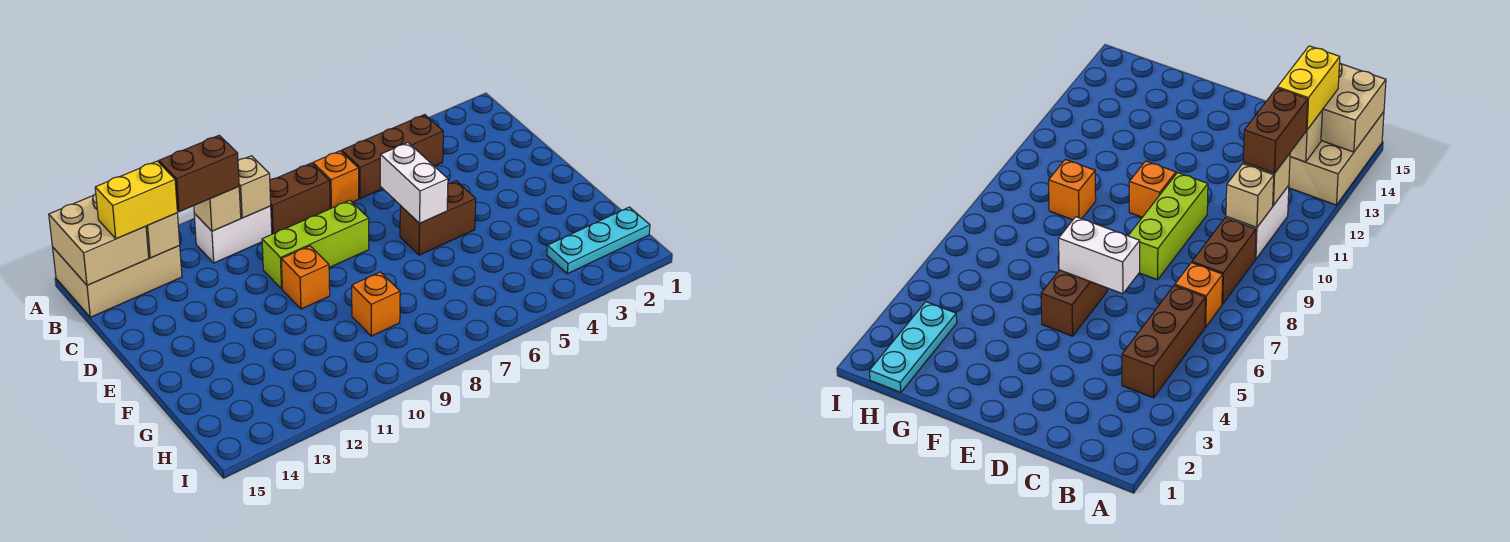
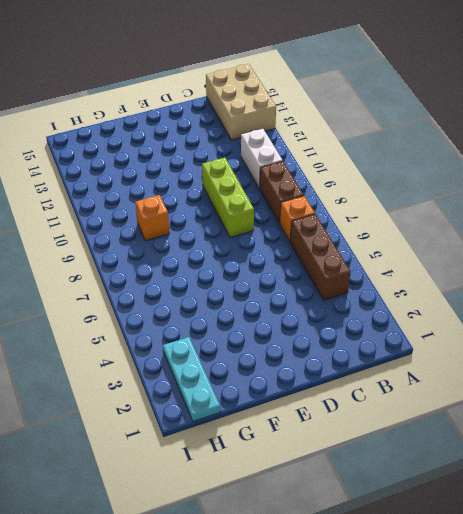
none -> brown 1x2 brick [400,181,476,255]
none -> orange 1x1 brick [281,246,330,309]
none -> tan 2x2 brick [49,194,149,285]

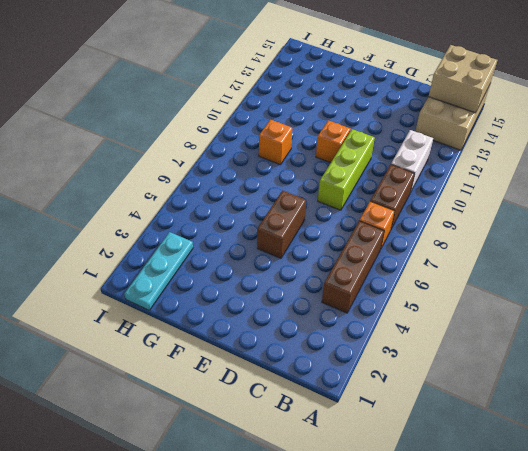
none -> tan 1x1 brick [238,156,271,218]
none -> tan 1x1 brick [194,187,241,231]
none -> tan 1x1 brick [146,213,180,258]

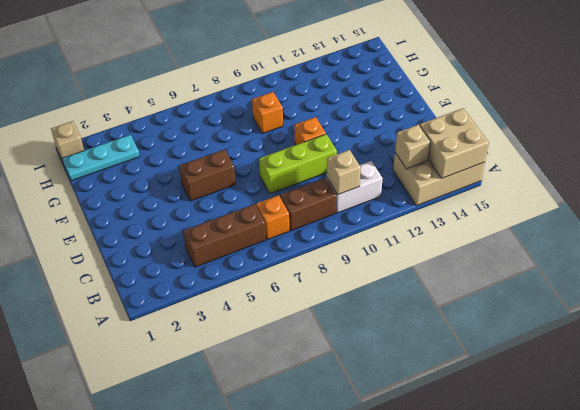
tan 1x1 brick [51,121,84,162] -> tan 1x1 brick moved to [194,187,241,231]
none -> white 1x2 brick [380,143,448,223]
none -> brown 1x2 brick [159,135,239,212]
none -> yellow 1x2 brick [95,161,177,239]

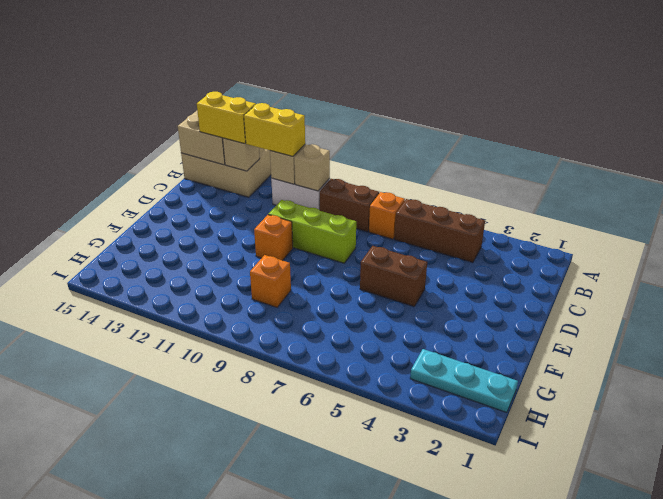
yellow 1x2 brick [244,103,305,156] -> brown 1x2 brick [159,135,239,212]
none -> white 1x2 brick [380,143,448,223]

